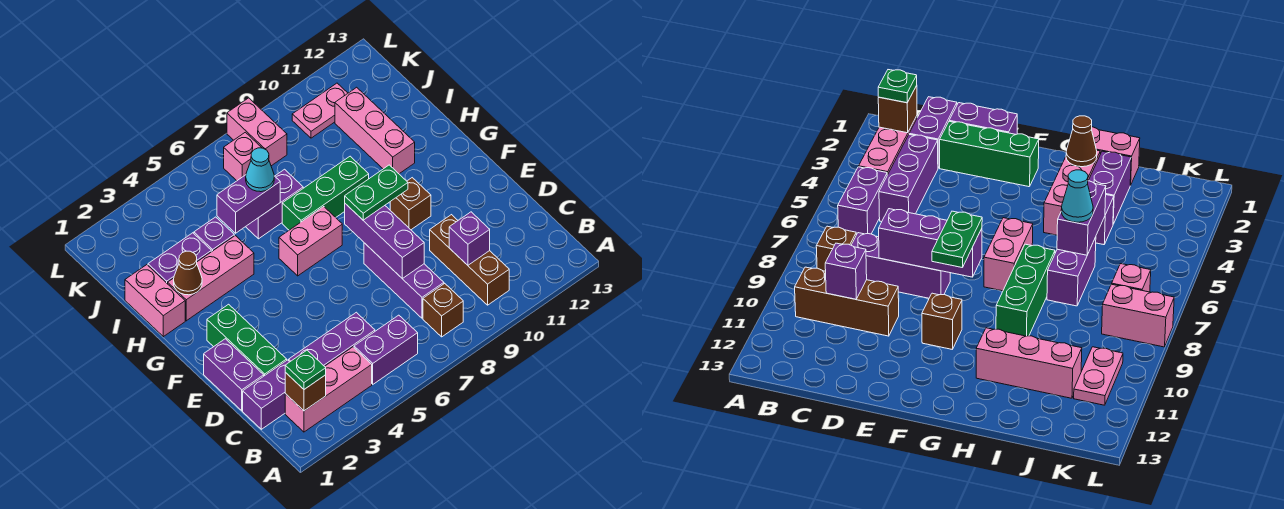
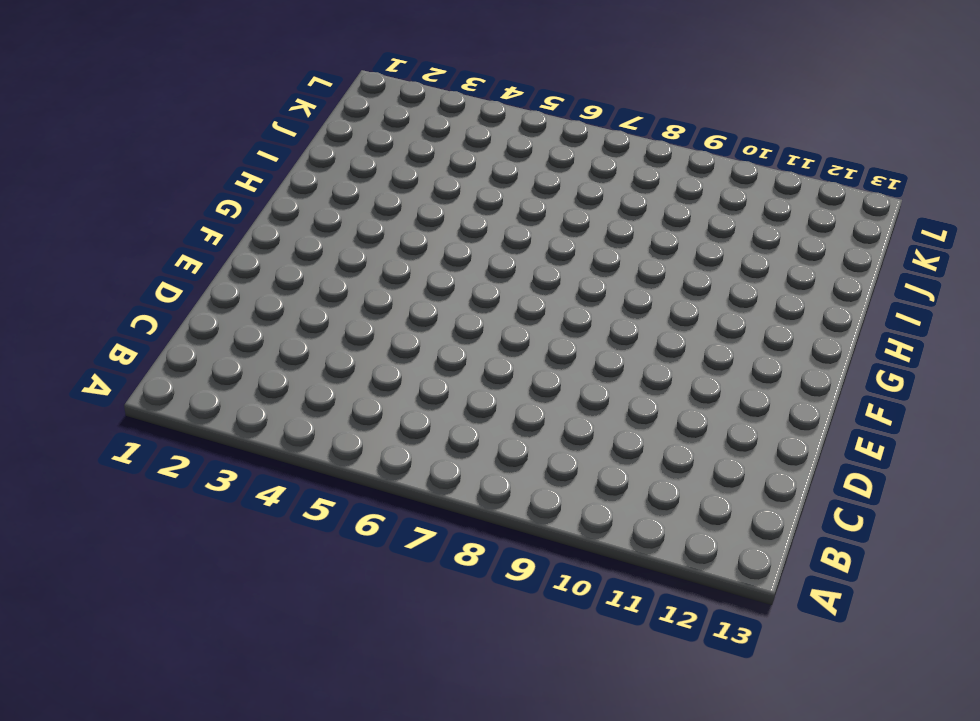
none -> pink 1x3 brick [285,347,372,432]
none -> purple 1x2 brick [354,315,418,384]
none -> brown 1x1 brick [423,284,463,337]

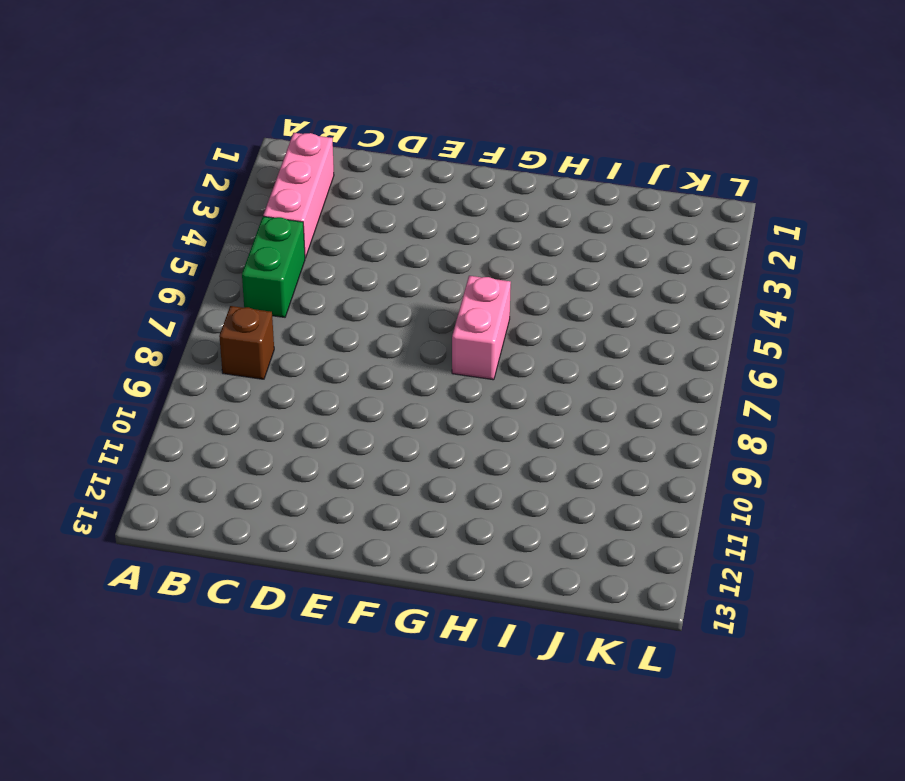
green 1x2 brick [242,216,305,317] -> purple 1x2 brick [354,315,418,384]
none -> brown 1x3 brick [430,215,509,305]
none -> purple 1x2 brick [243,360,289,429]
none -> purple 1x3 brick [289,312,375,366]

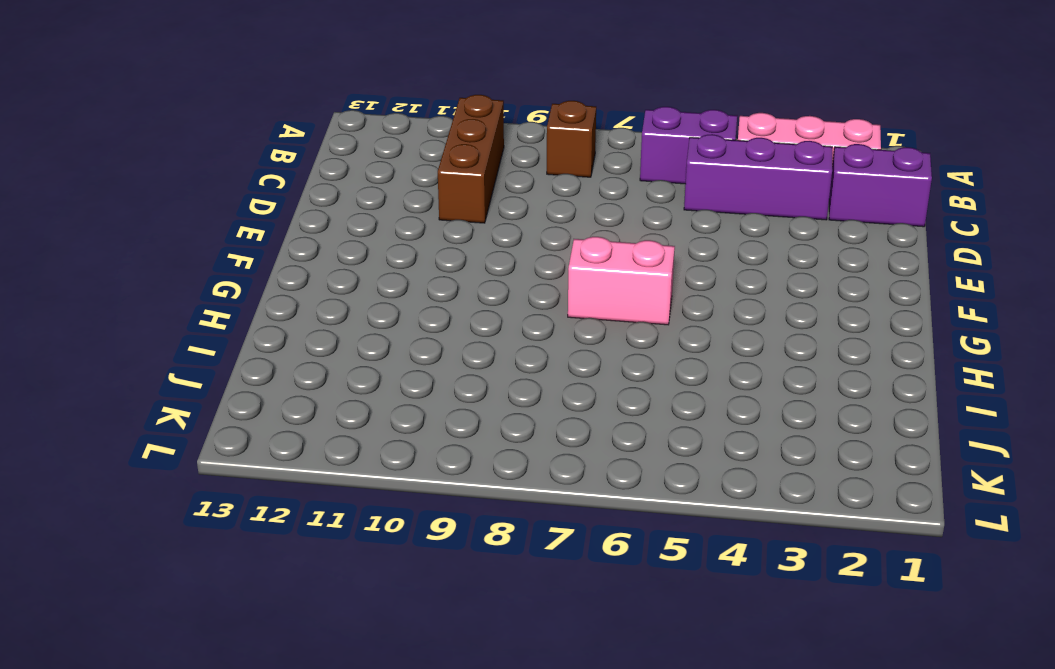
none -> purple 1x3 brick [364,243,444,318]
none -> purple 1x2 brick [204,339,264,411]
none -> green 1x3 brick [207,304,287,376]

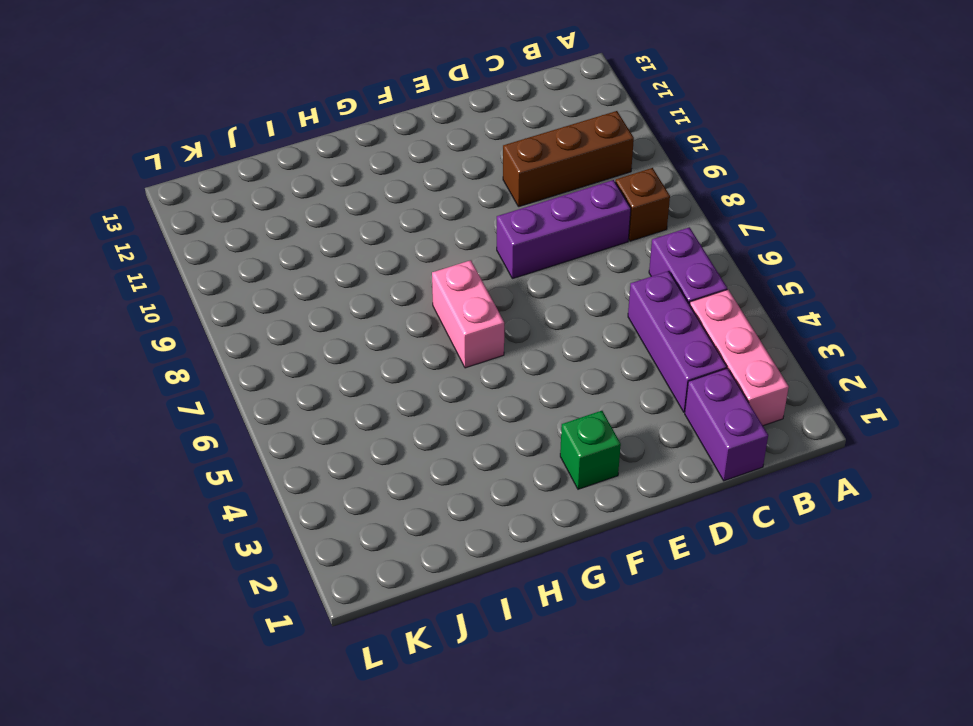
green 1x1 brick [560,411,621,489] -> green 1x3 brick [207,304,287,376]
none -> purple 1x2 brick [204,339,264,411]
none -> brown 1x1 brick [390,178,431,230]
none -> pink 1x2 brick [125,265,185,337]

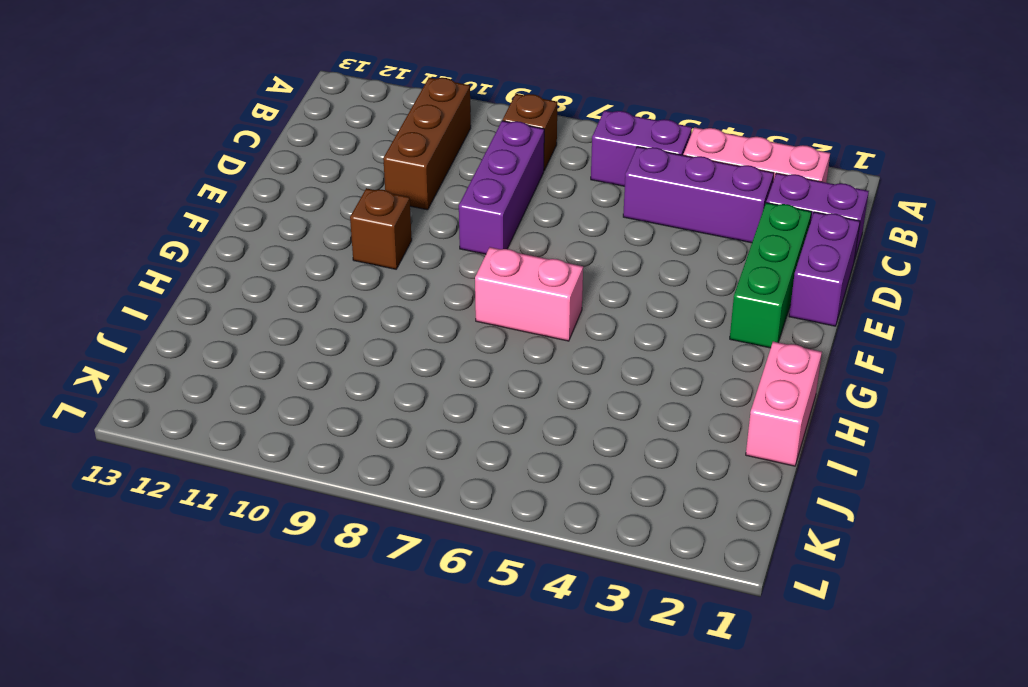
none -> pink 1x3 brick [168,236,254,321]
none -> green 1x3 brick [282,156,369,230]
none -> pink 1x3 brick [335,87,415,174]

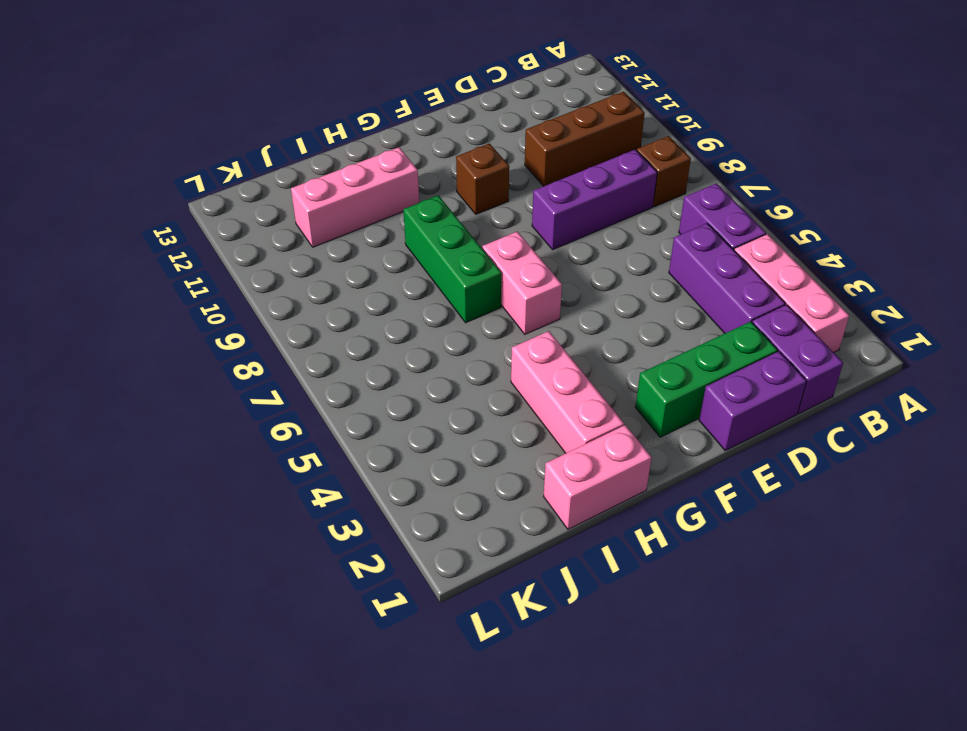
none -> purple 1x2 brick [148,233,211,284]
none -> purple 1x1 brick [194,217,234,252]
none -> purple 1x2 brick [246,169,303,239]

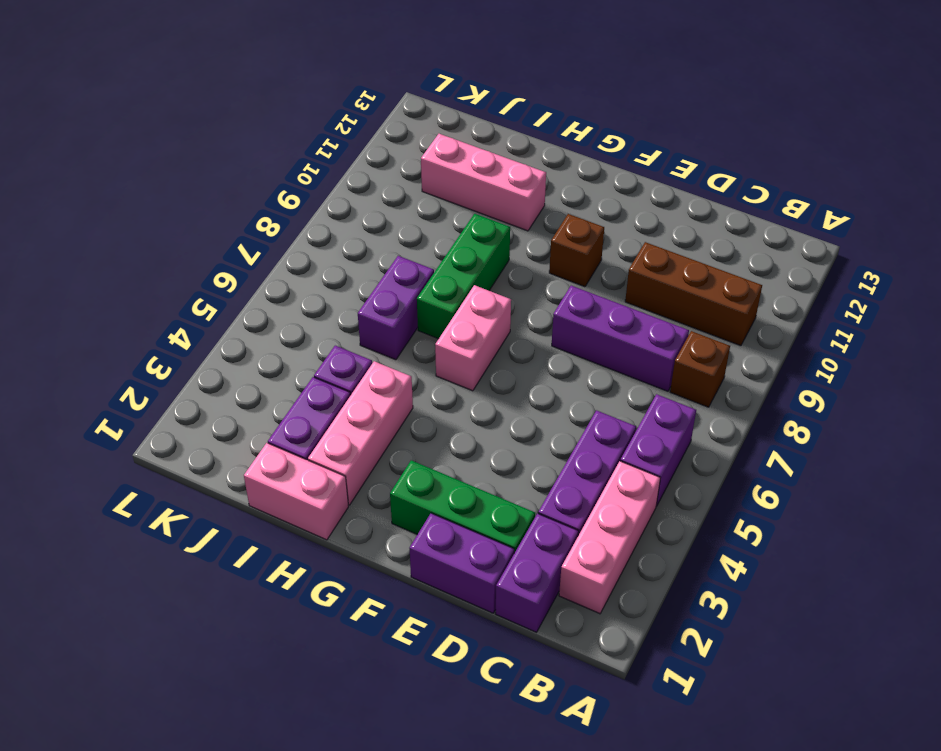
none -> pink 1x1 brick [224,132,262,181]
none -> pink 1x2 brick [227,98,287,166]
none -> pink 1x2 plate [292,83,348,138]

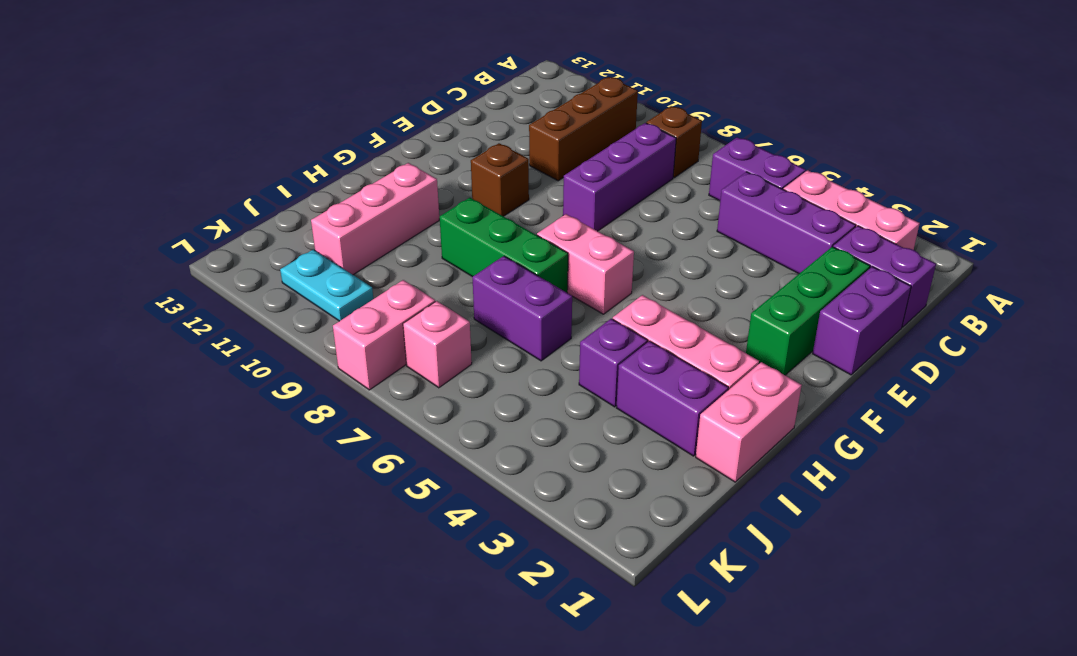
cyan 1x2 plate [280,250,373,321] -> pink 1x2 plate [292,83,348,138]
none -> brown 1x1 brick [285,372,326,411]
none -> purple 1x1 brick [449,212,490,265]
none -> purple 1x3 brick [345,204,424,279]

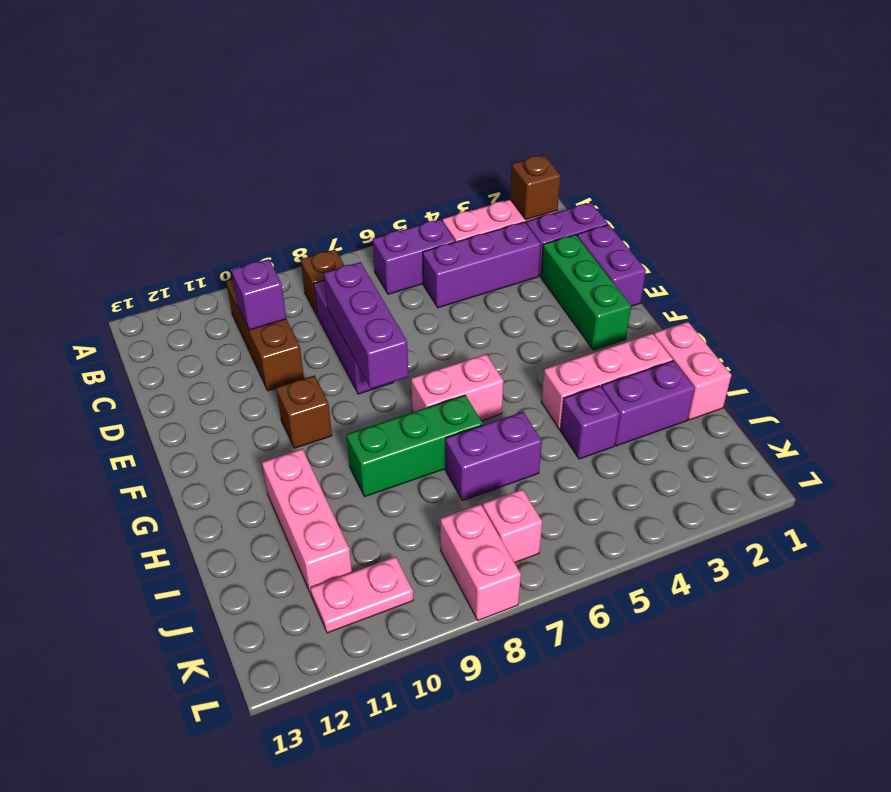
none -> brown 1x1 cone [174,251,202,295]
none -> purple 1x2 brick [217,175,280,233]
none -> green 1x1 plate [285,350,326,389]

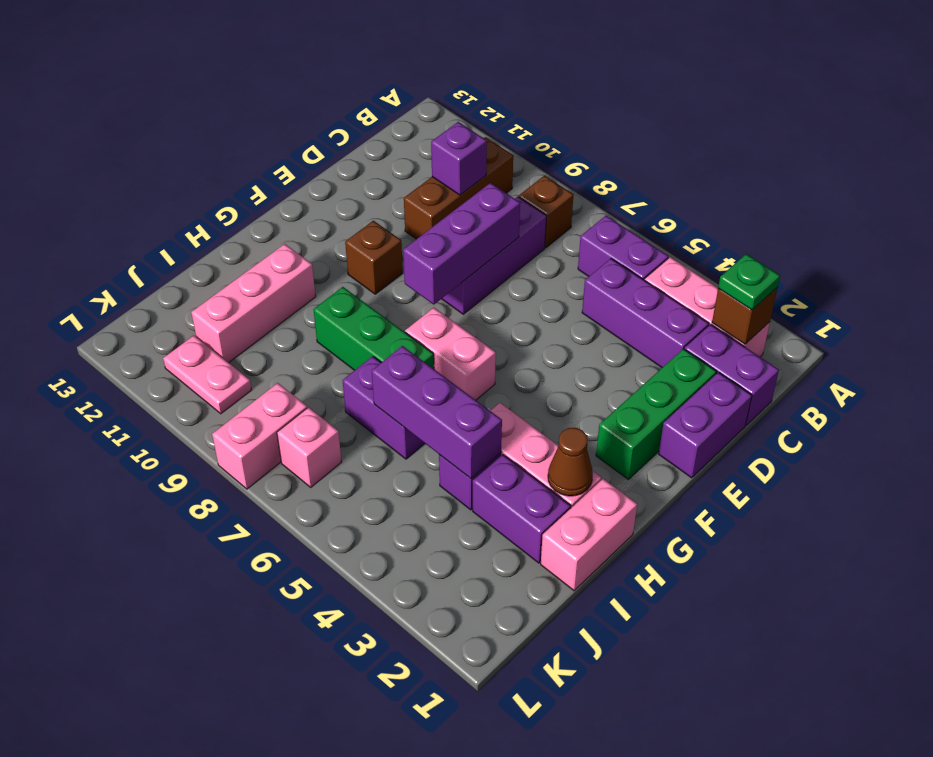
purple 1x3 brick [372,346,502,479] -> purple 1x2 brick [217,175,280,233]
none -> green 1x2 plate [345,165,408,220]
none -> cyan 1x1 cone [246,148,274,192]

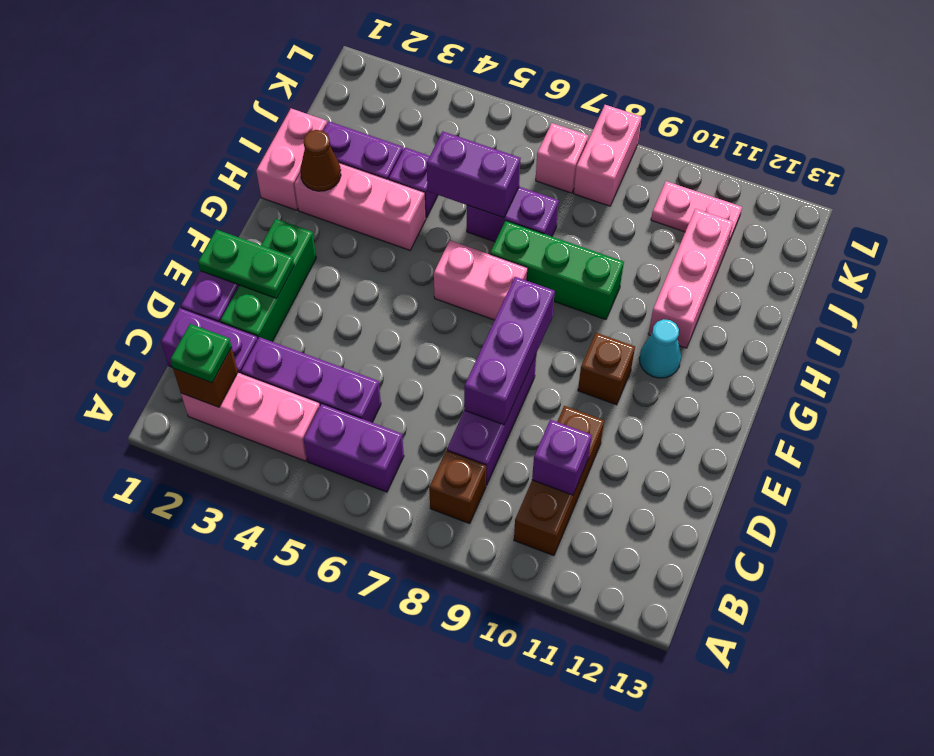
green 1x2 plate [198,229,294,298] -> green 1x2 plate moved to [345,165,408,220]
cyan 1x1 cone [639,319,681,378] -> cyan 1x1 cone moved to [246,148,274,192]

